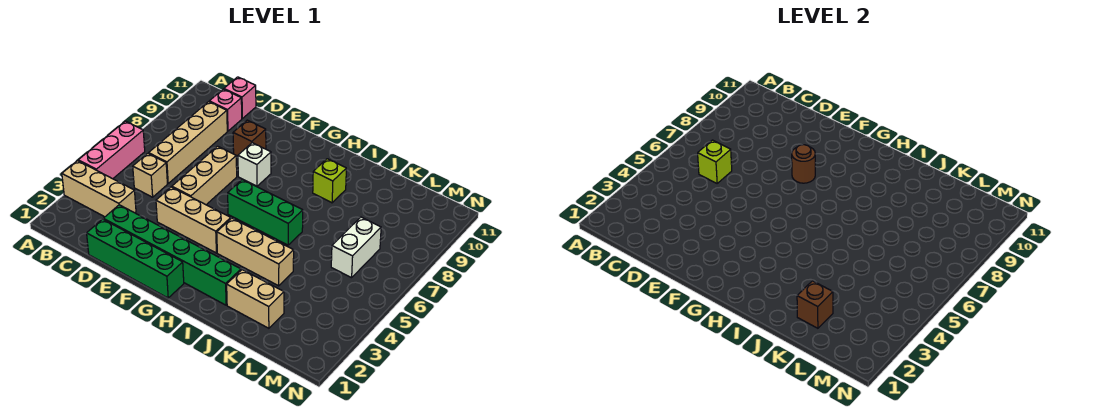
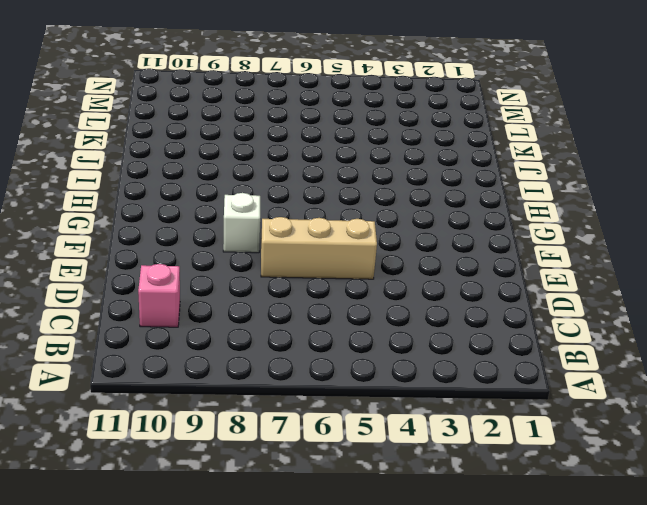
none -> tan 1x3 brick [62,161,136,217]
none -> pink 1x3 brick [78,121,145,179]
none -> tan 1x1 brick [133,153,167,197]

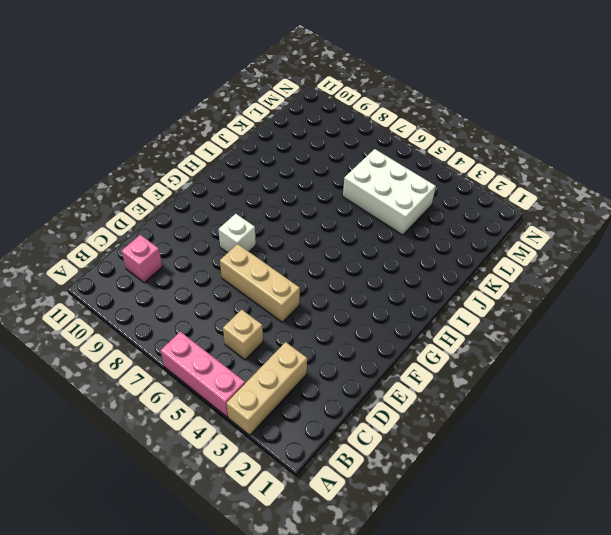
white 2x3 brick [343,149,436,235] -> white 1x2 brick [331,217,381,278]
none -> tan 1x4 brick [149,102,227,183]
none -> pink 1x1 brick [224,77,256,118]
none -> green 1x4 brick [87,219,184,298]

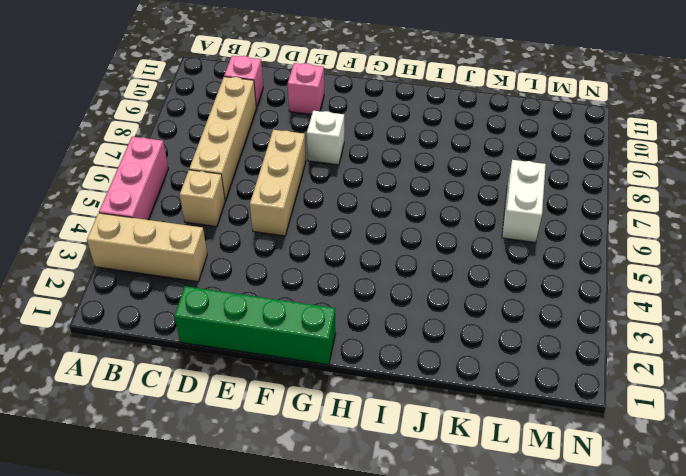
pink 1x1 brick [288,63,324,114] -> pink 1x1 brick moved to [224,77,256,118]
none -> green 1x6 brick [103,205,241,305]
none -> tan 1x3 brick [156,187,231,253]
none -> brown 1x1 brick [233,120,266,156]

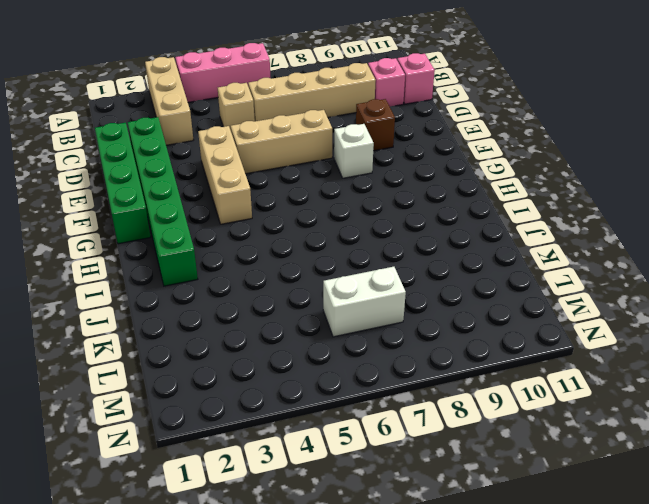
none -> green 1x3 brick [228,180,303,245]
none -> tan 1x3 brick [217,218,294,286]
none -> lime 1x1 brick [313,159,346,203]

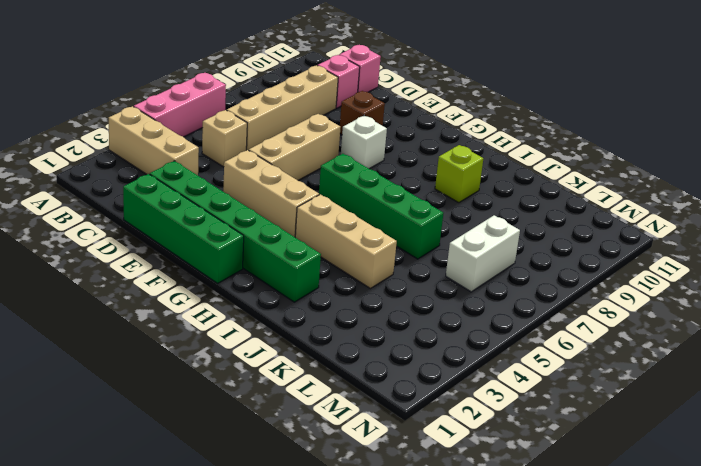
green 1x4 brick [319,154,443,259] -> green 1x3 brick [228,180,303,245]
none -> tan 1x2 brick [227,270,284,328]
none -> lime 1x1 brick [698,140,732,183]
none -> brown 1x1 round brick [792,145,815,183]

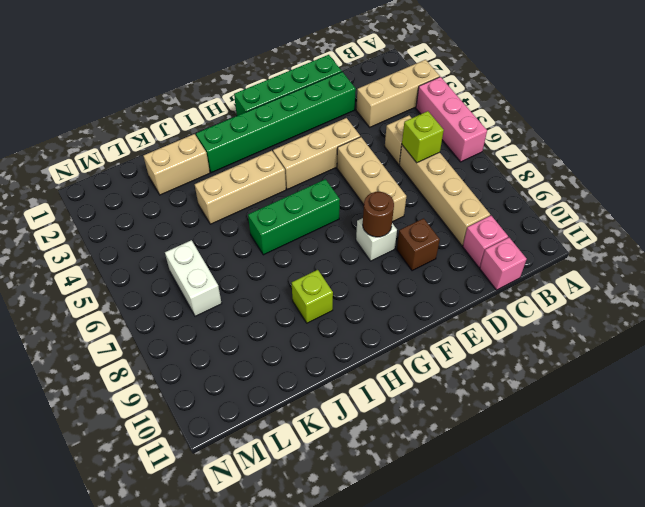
none -> brown 1x1 brick [797,281,833,328]

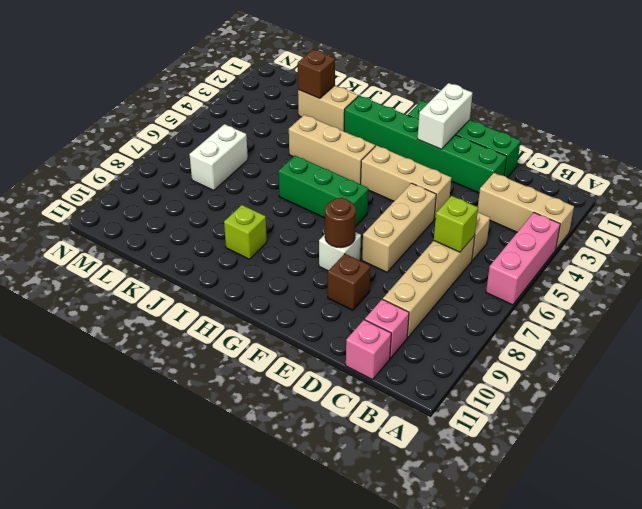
white 1x2 brick [418,83,472,149] -> none

